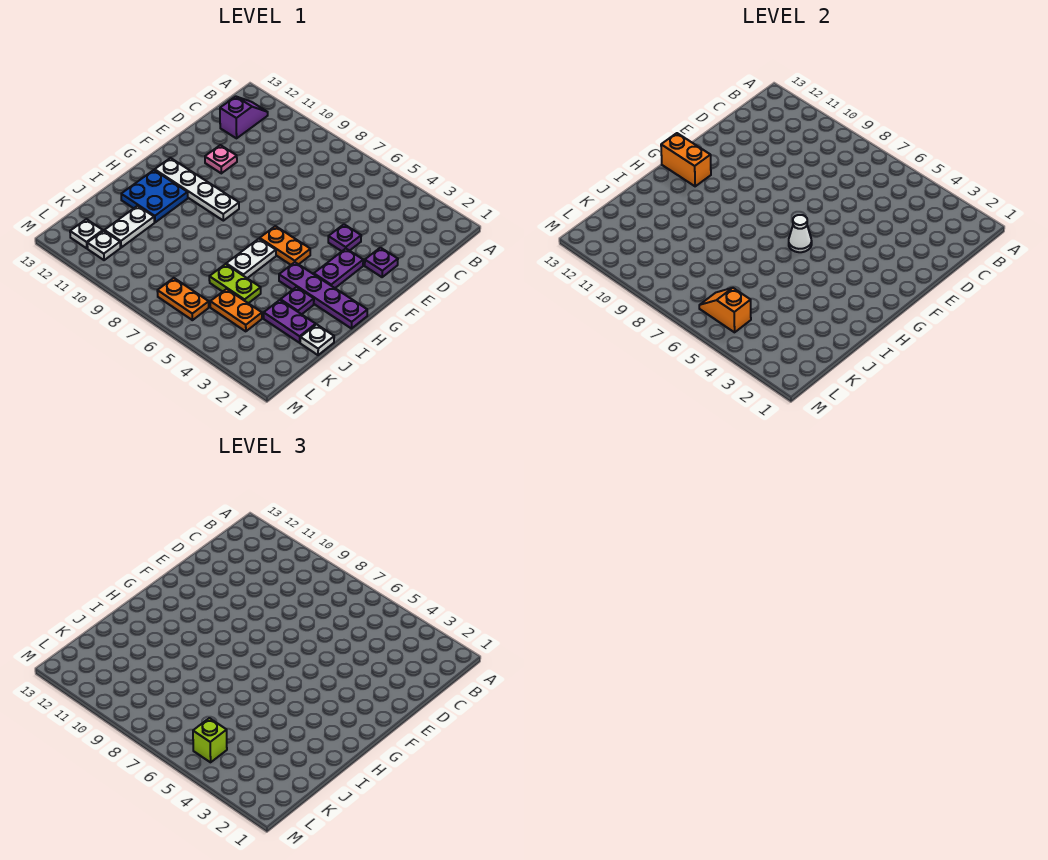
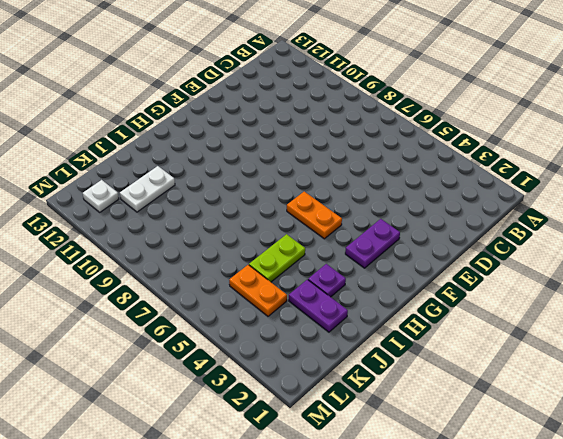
lime 1x2 plate [249,234,305,282] -> lime 1x2 plate turned to [209,264,261,303]
none -> purple 1x2 slope [220,96,268,138]
none -> purple 1x1 plate [365,248,398,277]
none -> purple 1x1 plate [328,224,361,251]

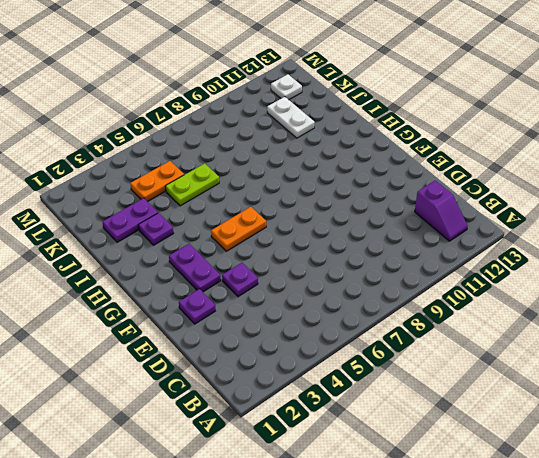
none -> pink 1x1 plate [205,145,237,173]
none -> white 1x4 plate [155,158,239,221]
none -> purple 1x4 plate [279,262,367,329]

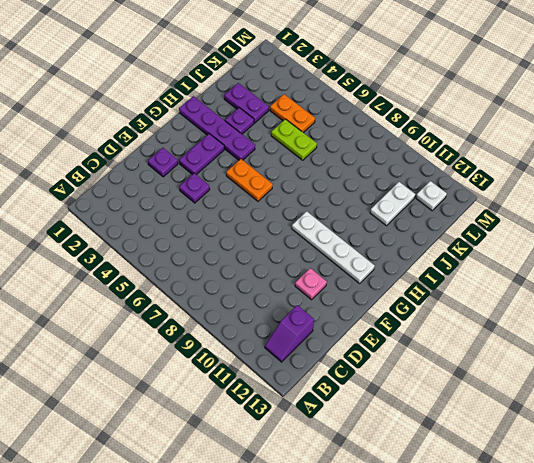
none -> white 1x2 plate [226,239,276,278]
none -> blue 2x2 plate [121,170,188,222]
none -> white 1x1 plate [300,324,334,355]

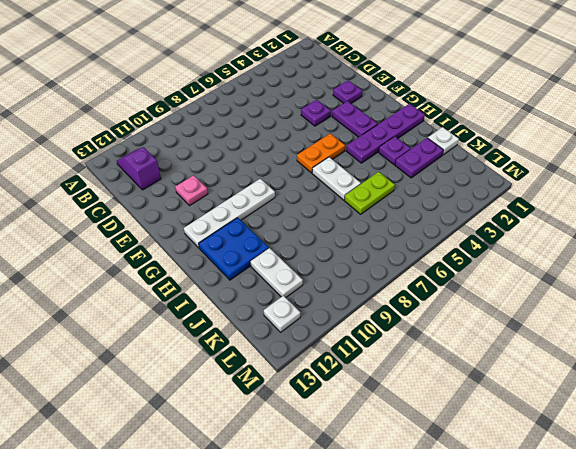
none -> orange 1x2 plate [210,289,262,331]
none -> orange 1x2 plate [157,278,209,320]
none -> white 1x1 plate [87,231,120,260]

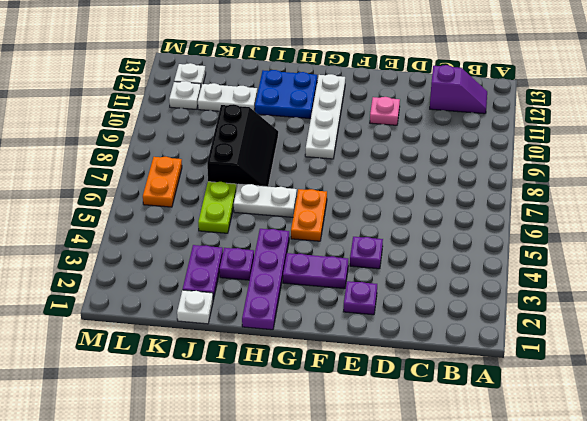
black 2x3 slope [207,104,278,187] -> none
none -> orange 1x2 plate [210,289,262,331]
none -> white 1x1 cone [789,215,812,252]
none -> orange 1x2 brick [661,133,711,186]

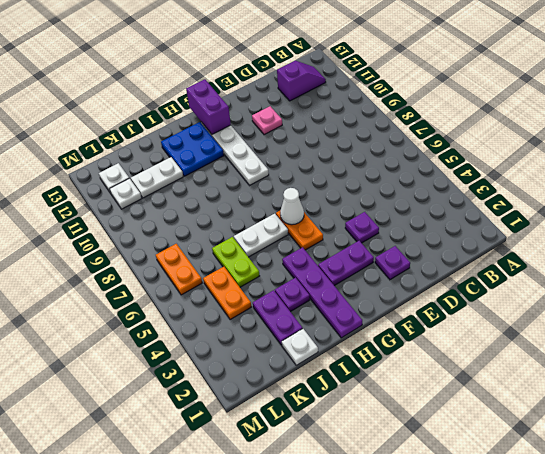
purple 1x2 brick [186,79,231,134] -> orange 1x2 brick [661,133,711,186]
none -> orange 1x2 slope [699,288,751,332]
none -> lime 1x1 brick [193,718,227,762]

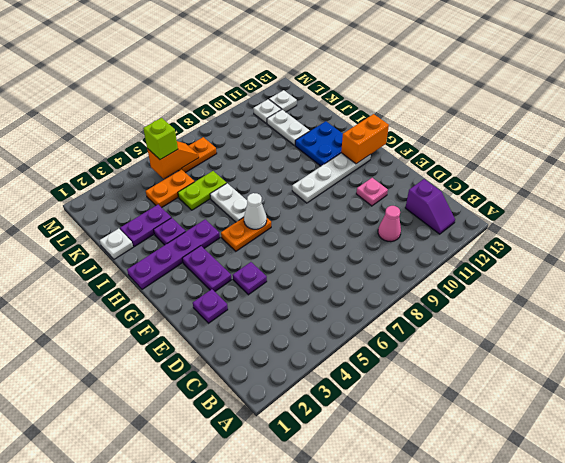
pink 1x1 cone [378,206,401,242] -> none

